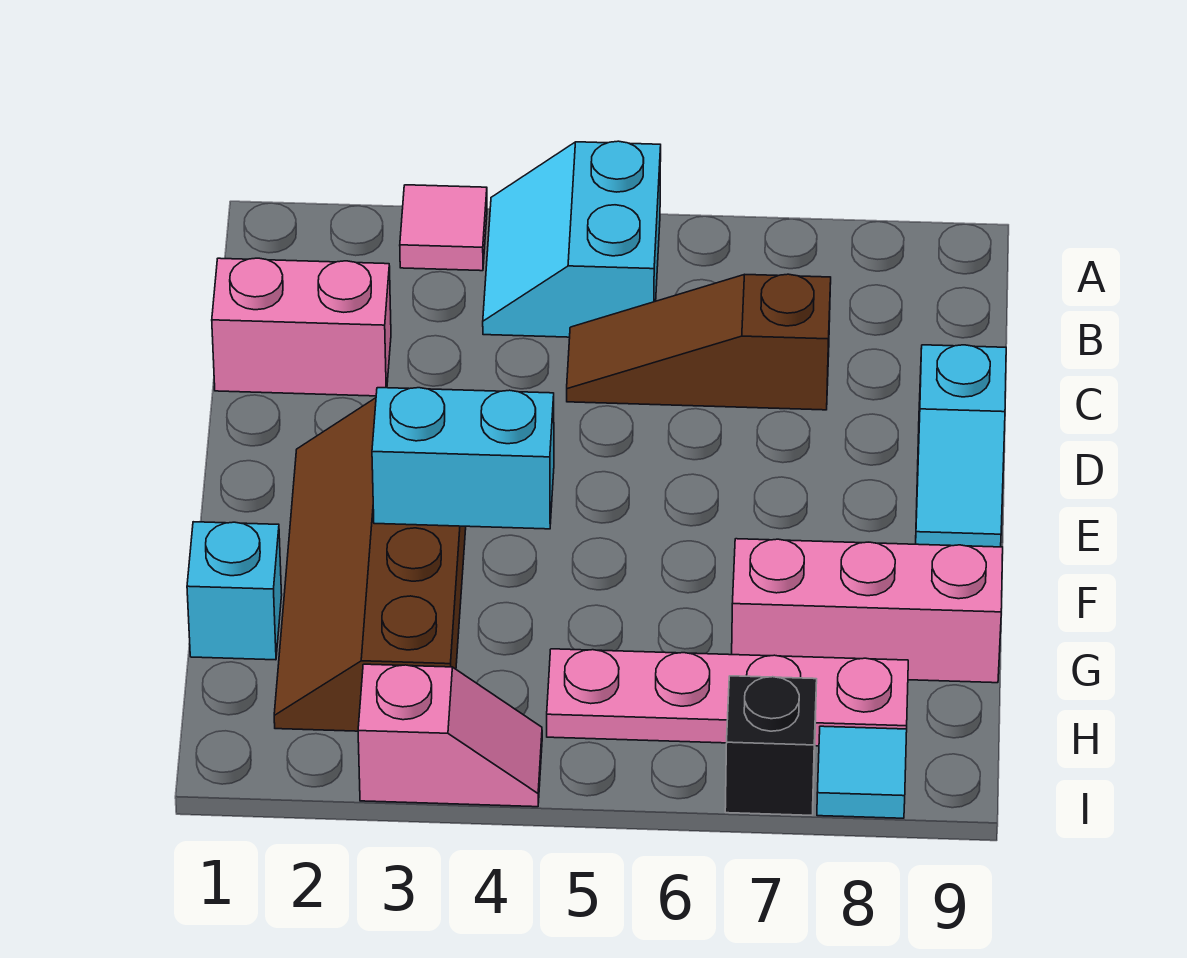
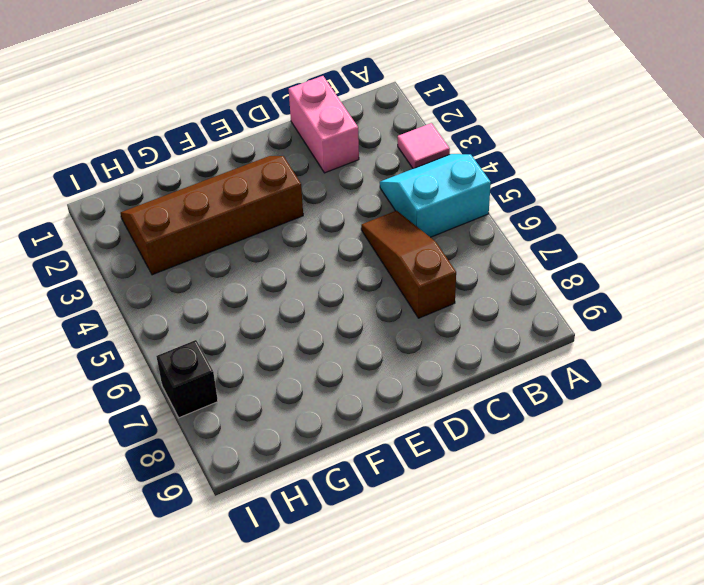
none -> cyan 1x2 slope [916,345,1006,547]
none -> cyan 1x1 brick [187,522,282,660]
none -> pink 1x3 brick [732,539,1003,683]

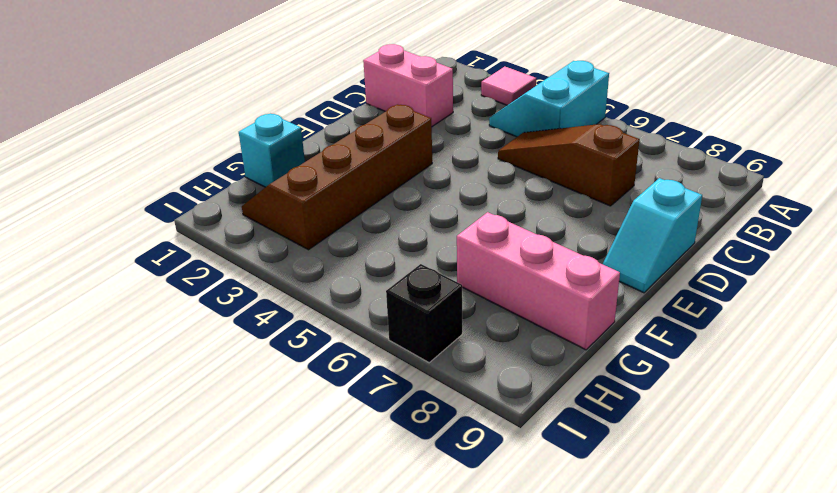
none -> pink 1x4 plate [547,649,908,746]
none -> pink 1x2 slope [358,664,542,807]
none -> cyan 1x1 tile [817,726,907,818]

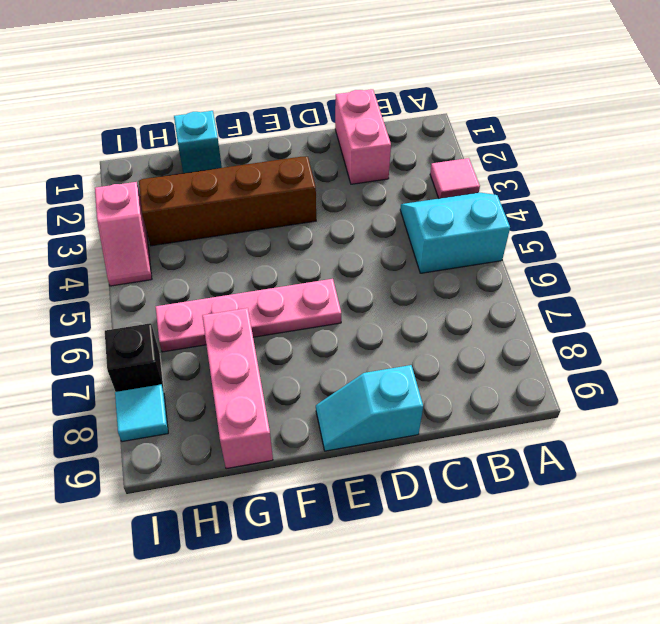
pink 1x4 plate [156,279,341,352] -> pink 1x4 plate turned to [547,649,908,746]
none -> brown 1x3 slope [567,274,831,410]
none -> cyan 1x2 brick [372,388,554,529]

